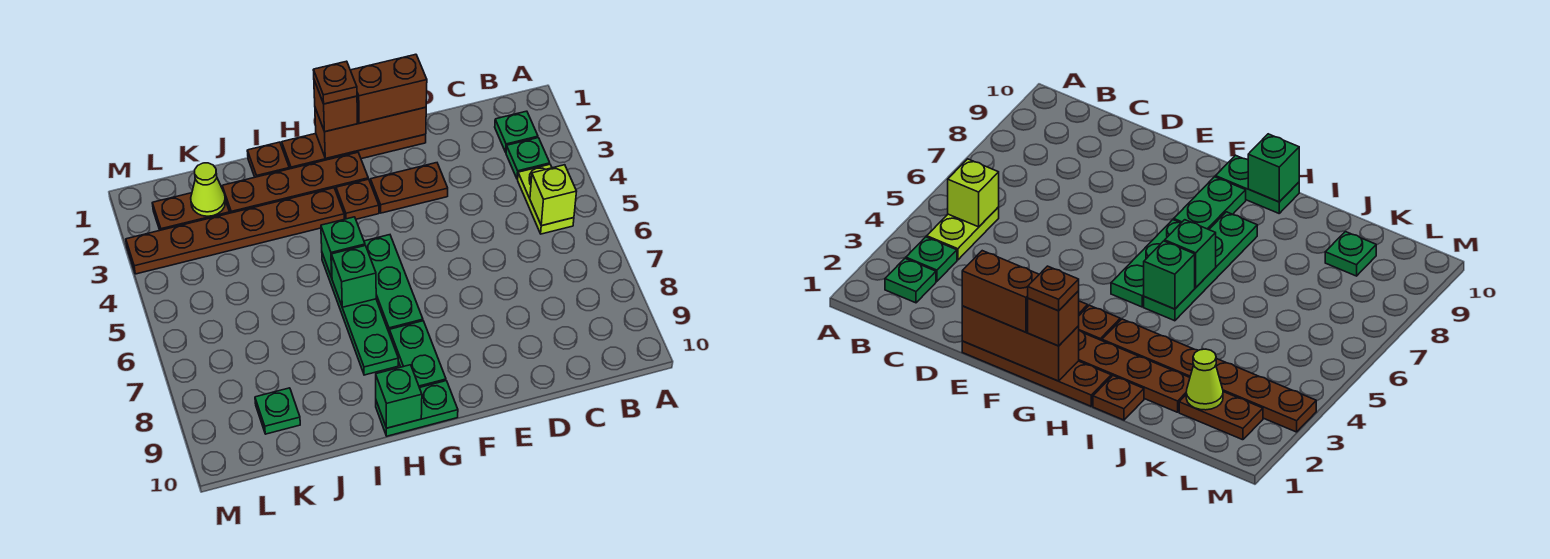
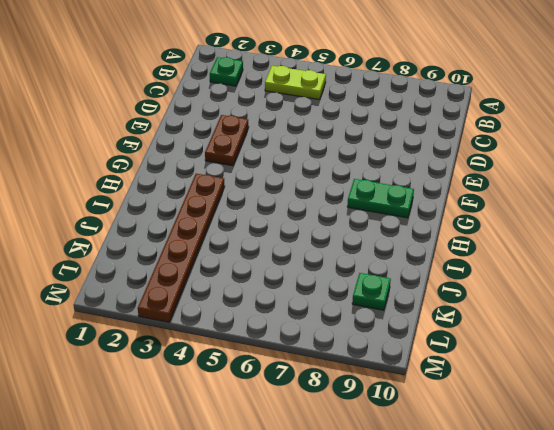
none -> green 1x1 plate [506,138,550,179]
none -> brown 1x4 plate [282,134,426,169]
none -> brown 1x4 plate [222,152,368,213]

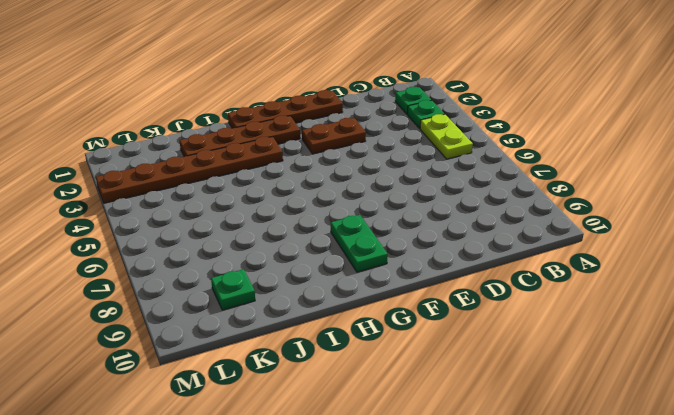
none -> brown 1x1 plate [336,179,379,219]
none -> green 1x3 plate [364,235,423,334]
none -> green 1x2 plate [376,381,458,436]

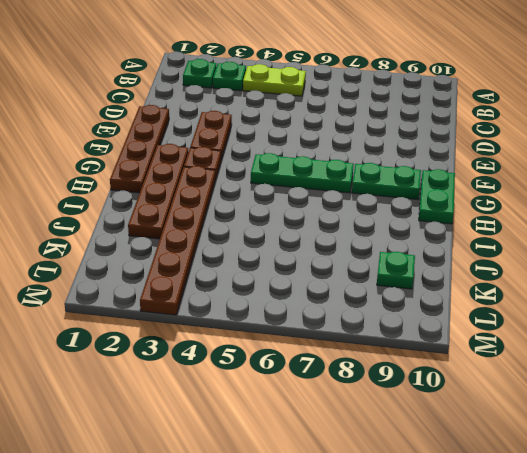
none -> green 1x4 plate [322,253,398,375]
none -> brown 1x1 plate [247,142,289,177]
none -> brown 1x2 plate [152,193,230,230]

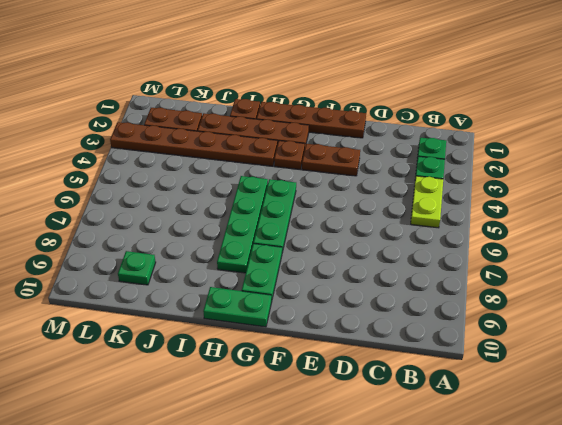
none -> lime 1x1 brick [530,165,577,226]
none -> brown 1x3 brick [315,107,426,158]
none -> green 1x1 brick [321,217,365,278]

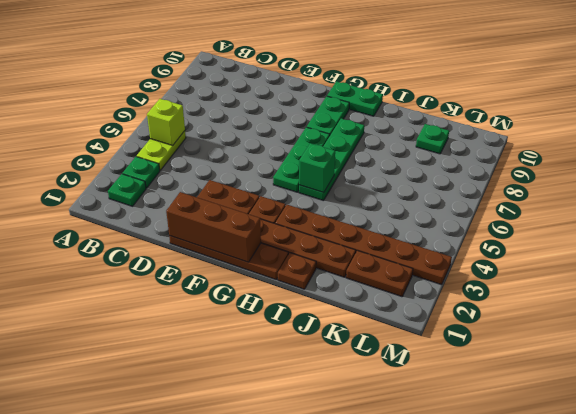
none -> green 1x1 brick [331,246,376,307]
none -> green 1x1 brick [376,365,422,428]
none -> lime 1x1 cone [191,163,226,216]

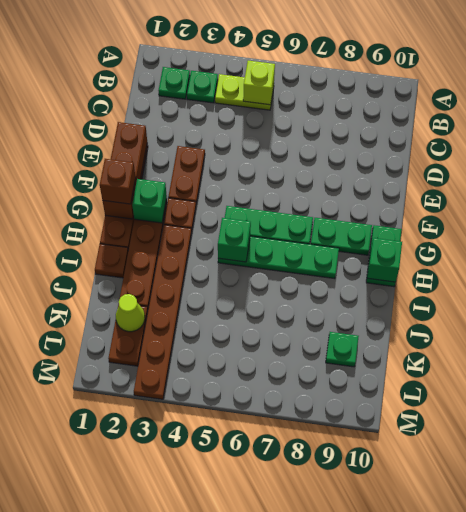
green 1x1 brick [132,179,167,223] -> green 1x1 brick moved to [331,246,376,307]
none -> brown 1x2 brick [350,54,427,123]
none -> brown 1x1 plate [313,61,357,104]

